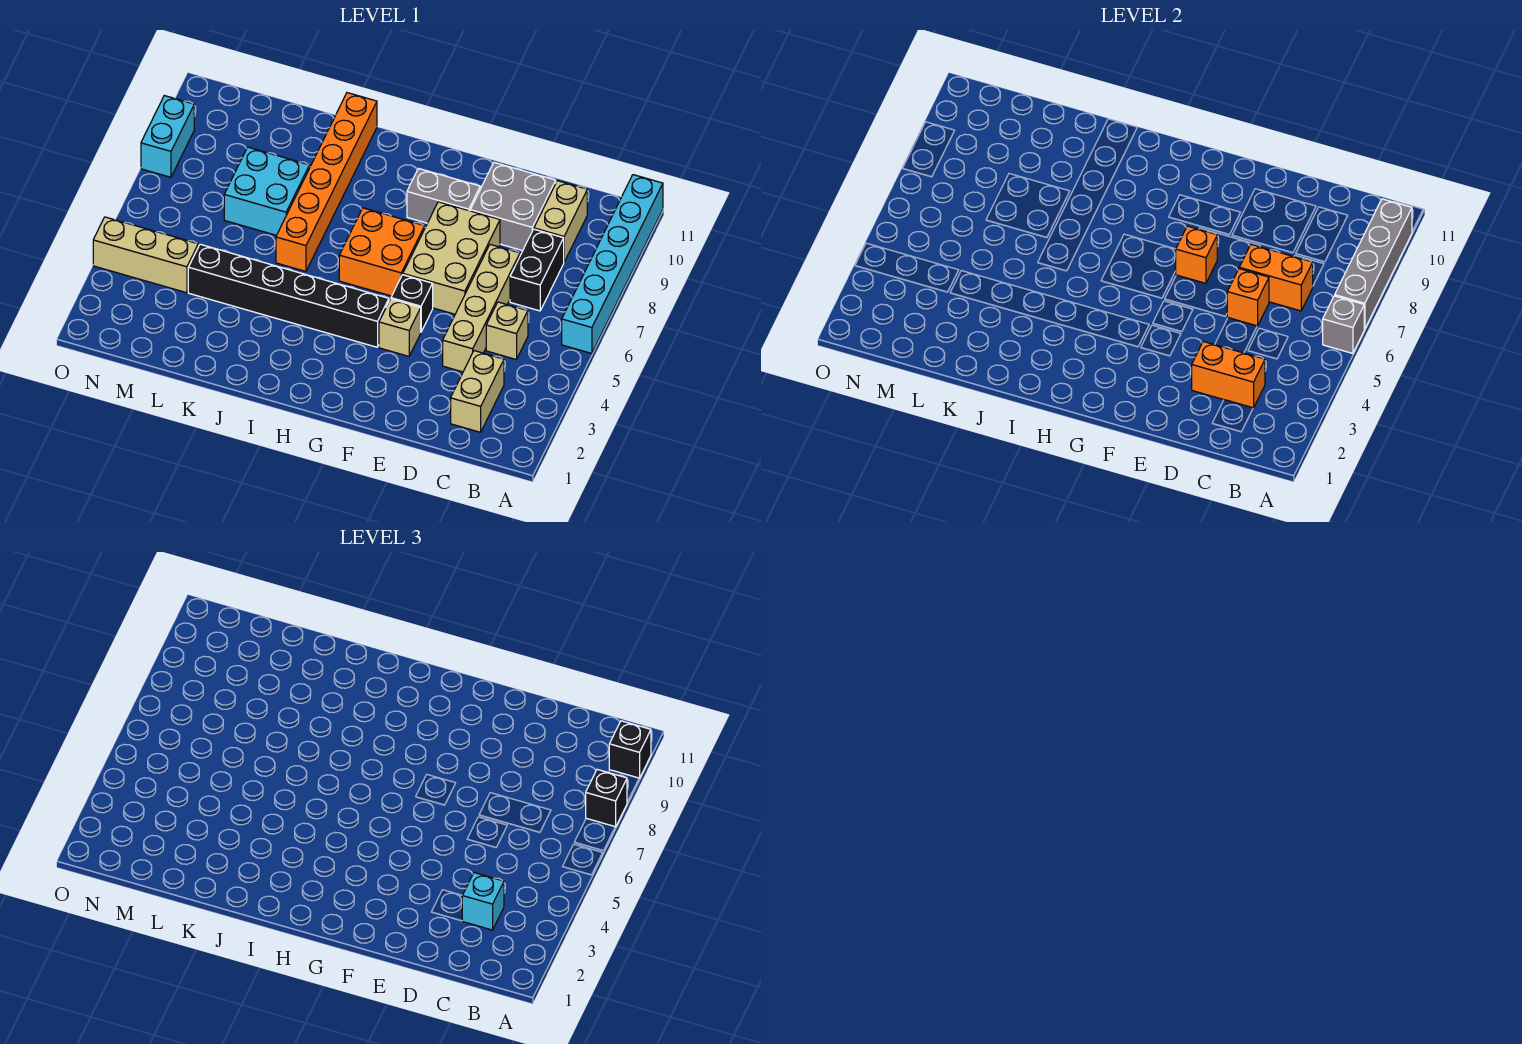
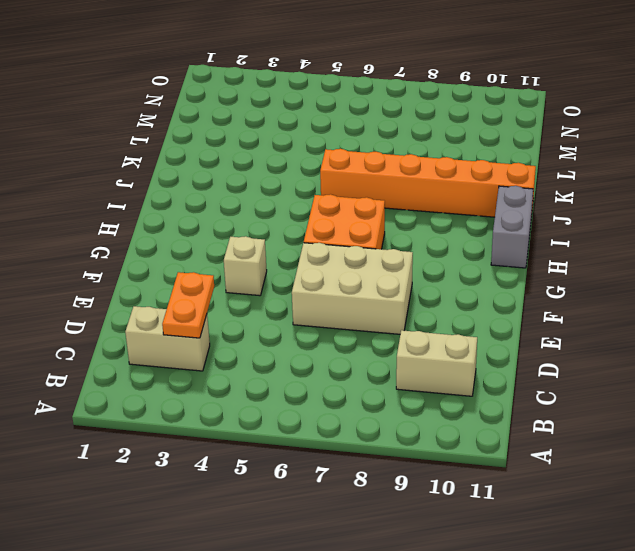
orange 1x2 plate [162,272,214,338] -> orange 1x2 brick [1192,341,1265,408]
grey 1x2 brick [491,186,533,268] -> grey 1x2 brick moved to [407,169,480,223]
none -> cyan 1x6 brick [562,175,663,353]
none -> tan 1x1 brick [486,302,528,359]
none -> black 1x2 brick [510,229,564,311]

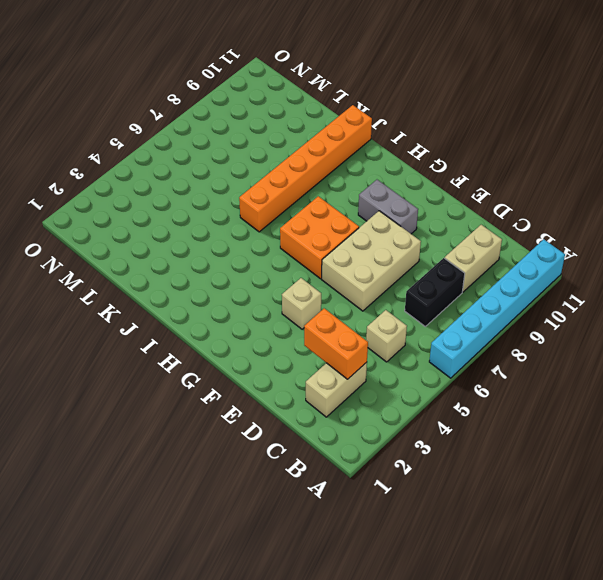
none -> tan 1x4 brick [443,244,520,372]
none -> grey 2x2 brick [470,163,556,251]
none -> black 1x1 brick [391,275,433,331]

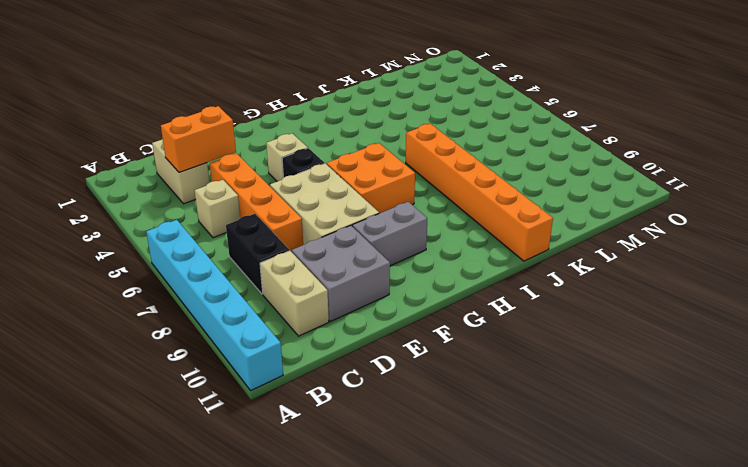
orange 1x4 brick [209,153,303,252] -> tan 1x4 brick [443,244,520,372]
none -> black 1x6 brick [188,244,389,347]
none -> cyan 2x2 brick [224,147,310,235]
none -> tan 1x3 brick [93,217,198,293]

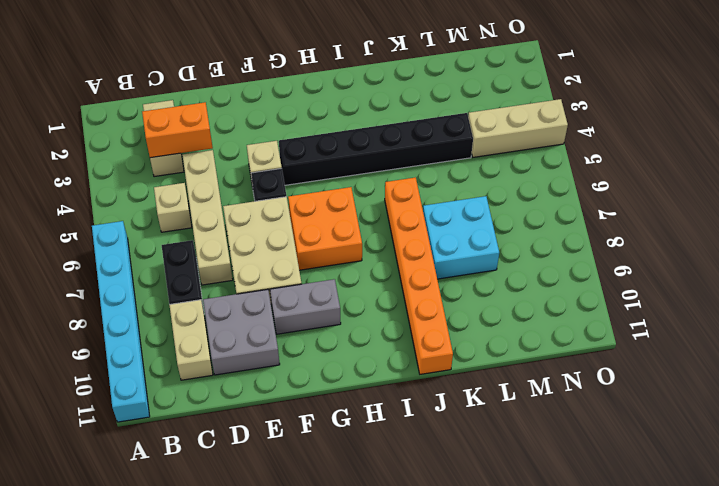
none -> cyan 1x2 brick [141,96,194,177]
none -> grey 1x1 brick [1323,296,1364,353]
none -> grey 1x4 brick [1335,199,1412,329]

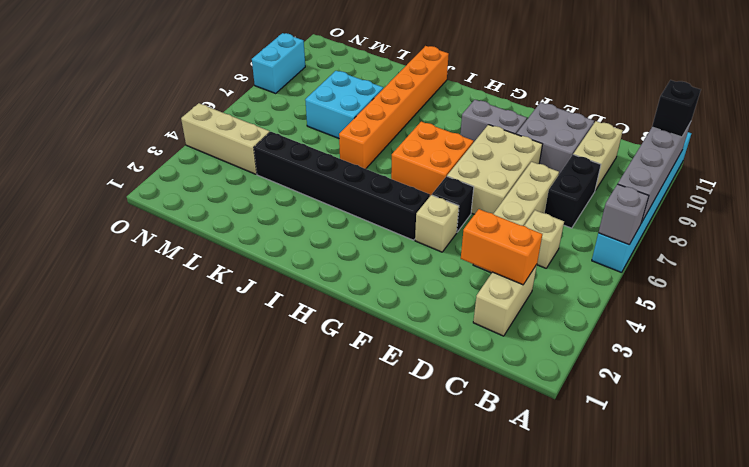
none -> orange 1x2 brick [1239,244,1313,311]
none -> orange 1x1 brick [1227,269,1269,326]
none -> orange 1x1 brick [1176,226,1217,283]

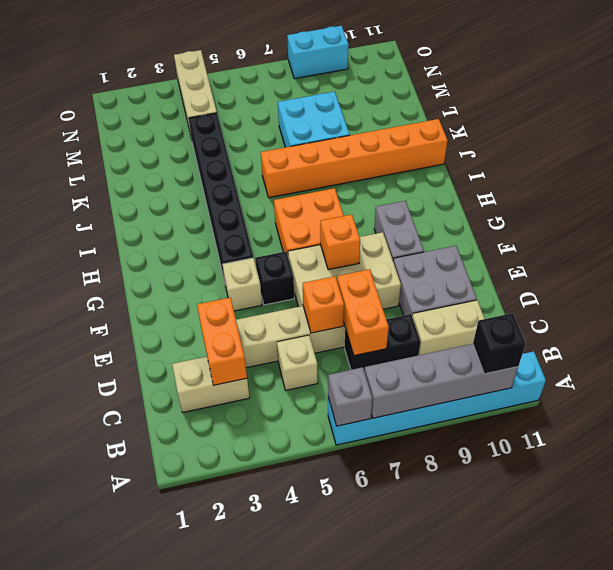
none -> black 1x1 brick [586,769,627,827]
none -> cyan 1x1 brick [462,873,504,930]

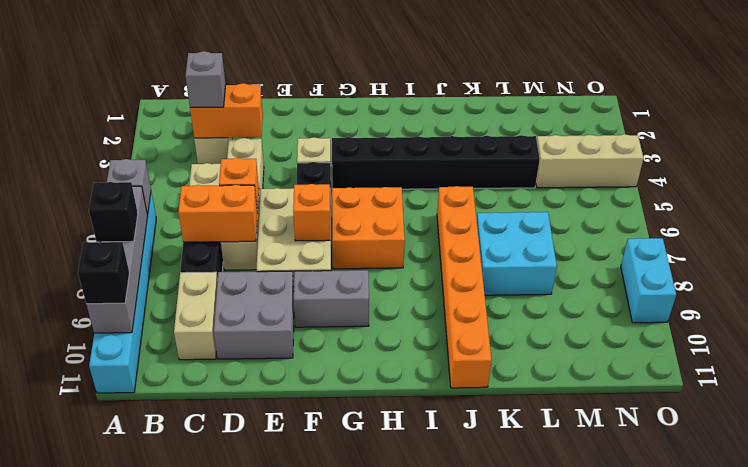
grey 1x1 brick [185,51,226,108] -> cyan 1x1 brick [462,873,504,930]

